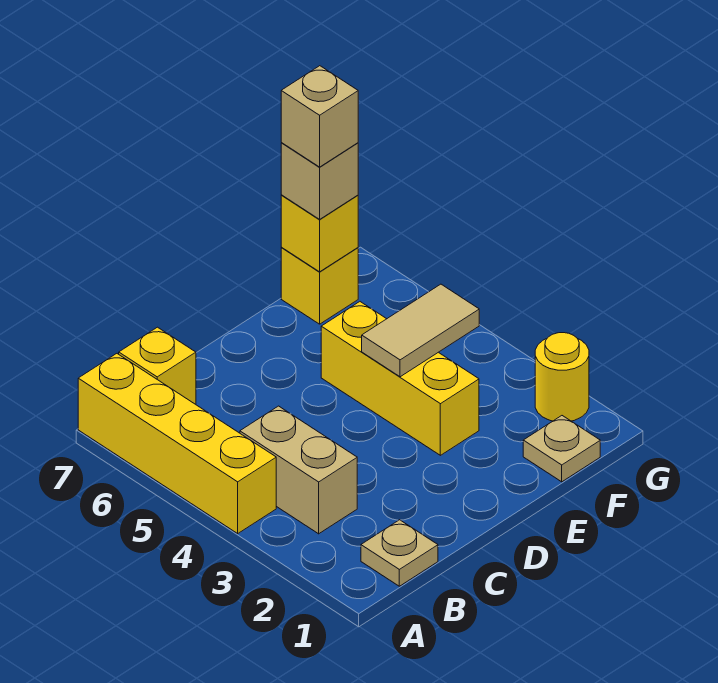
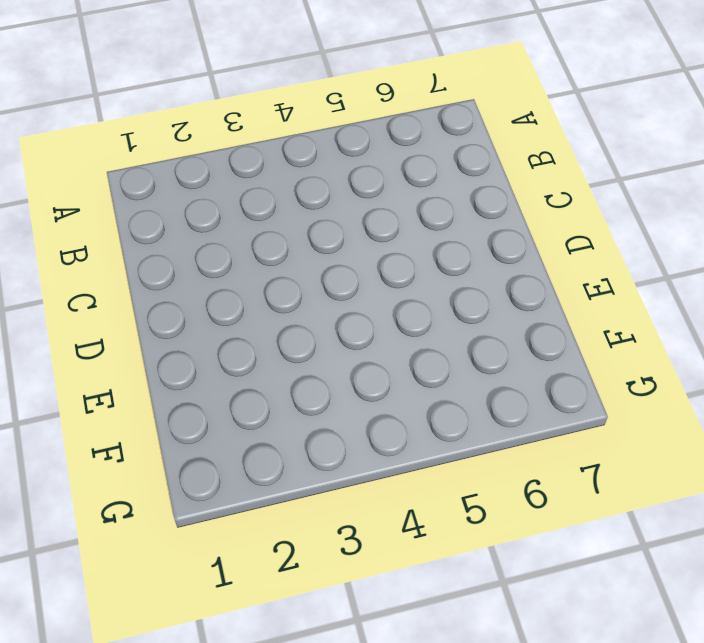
none -> yellow 1x4 brick [78,354,276,533]
none -> tan 1x1 plate [361,520,438,586]
none -> tan 1x2 brick [240,406,357,534]

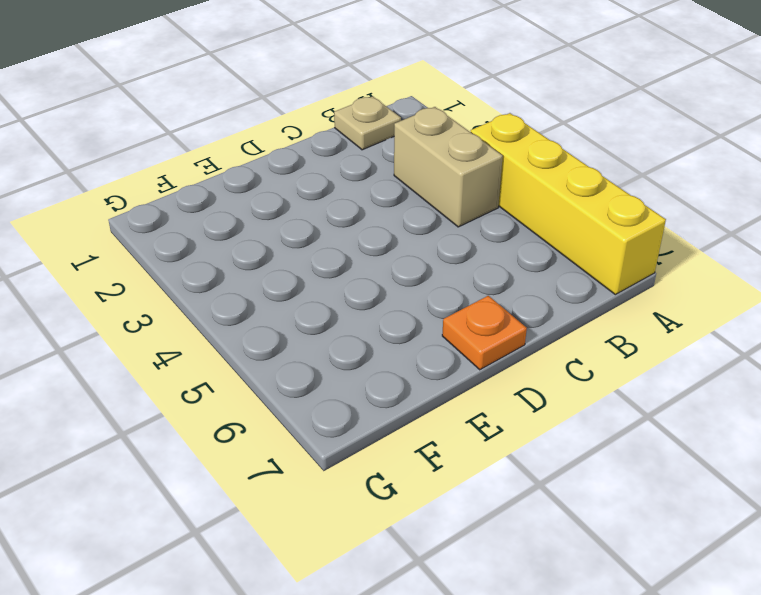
orange 1x1 plate [442,296,527,370] -> none
none -> yellow 1x1 brick [119,327,196,404]
none -> yellow 1x3 brick [321,302,479,455]
none -> tan 1x1 plate [523,416,600,482]

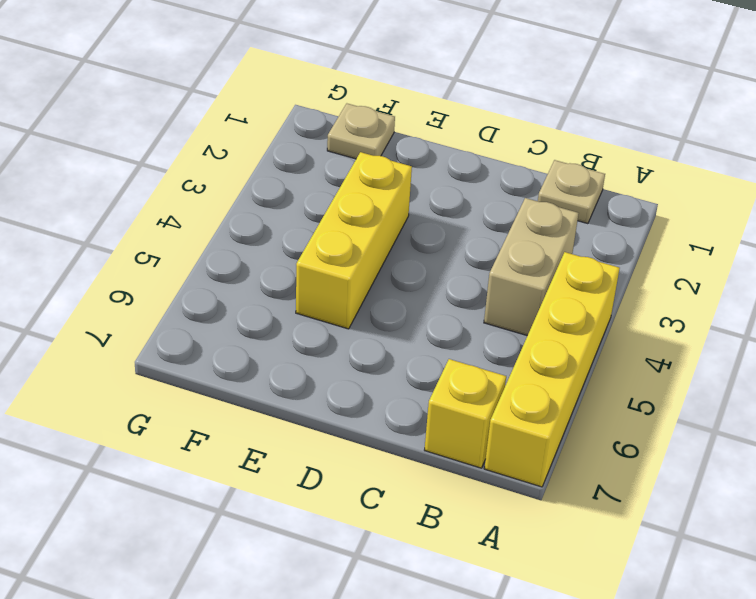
none -> yellow 1x1 brick [281,247,358,324]
none -> yellow 1x1 round brick [535,333,589,421]
none -> tan 1x2 tile [362,284,479,377]

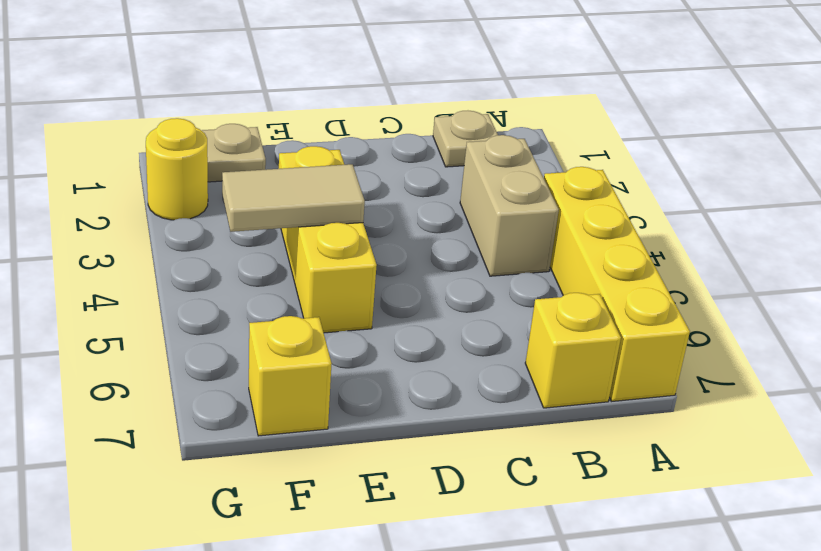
none -> yellow 1x1 brick [281,195,358,272]
none -> tan 1x1 brick [281,143,358,219]
none -> tan 1x1 brick [281,66,358,167]

